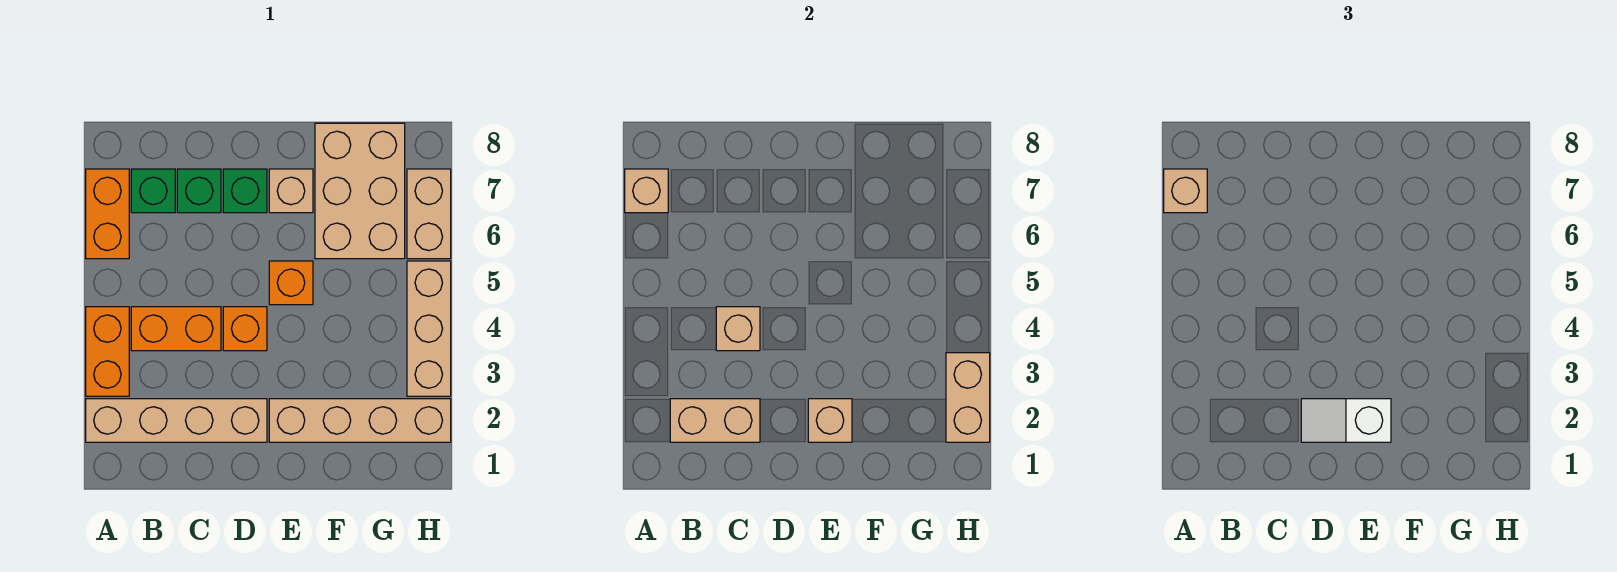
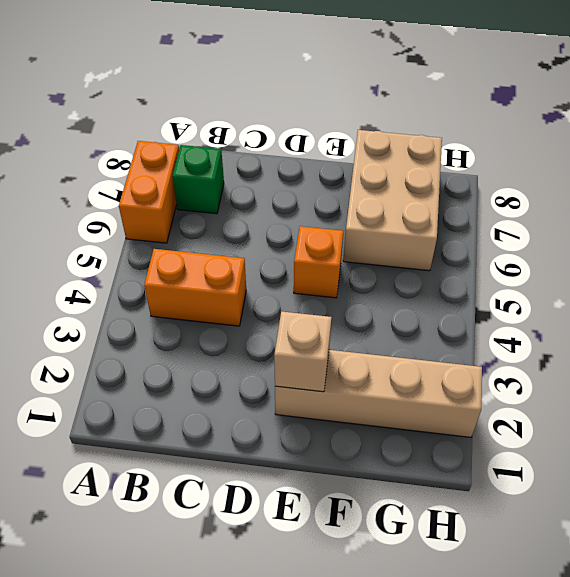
none -> tan 1x4 brick [86,399,267,442]
none -> orange 1x2 brick [86,307,129,396]
none -> green 1x1 brick [177,169,221,213]

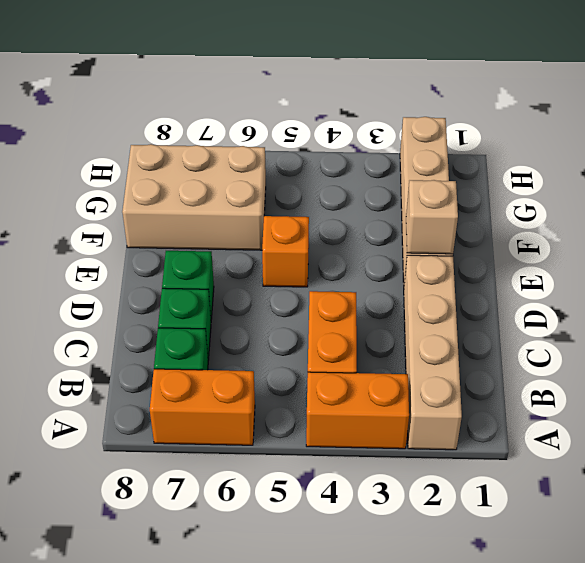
none -> orange 1x1 brick [223,307,267,351]
none -> tan 1x1 brick [269,169,313,213]
none -> tan 1x3 brick [407,261,451,396]

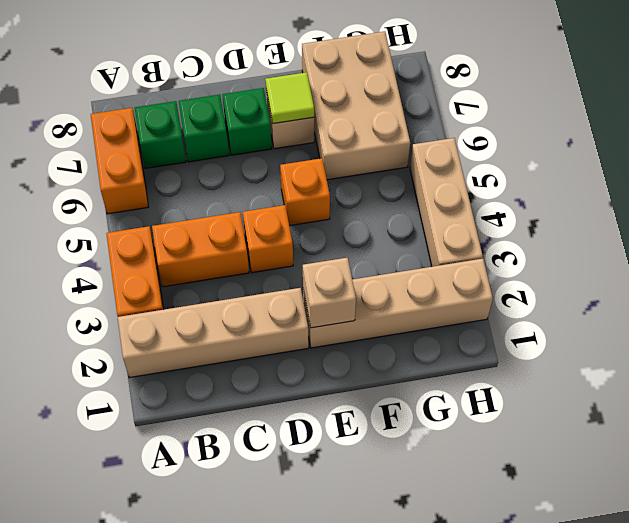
lime 1x1 tile [265,72,314,124] -> none
none -> tan 1x2 brick [407,169,451,259]
none -> tan 1x1 brick [625,169,668,213]
none -> tan 1x2 brick [670,399,760,442]

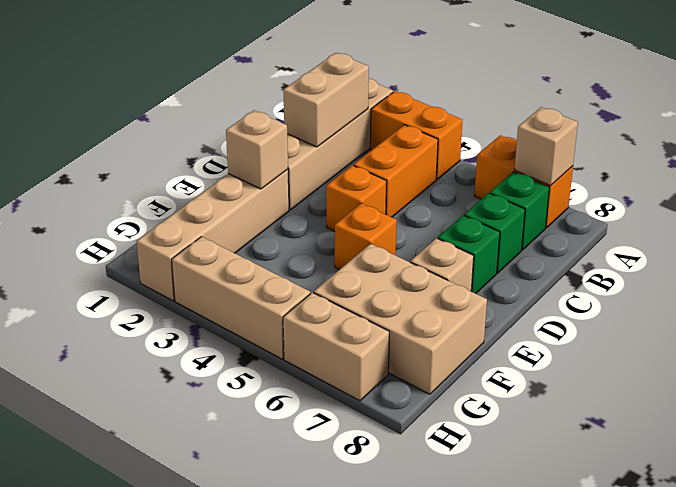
none -> tan 1x1 brick [716,307,760,351]
none -> tan 1x2 brick [946,353,990,442]
none -> tan 1x1 brick [1164,169,1207,213]

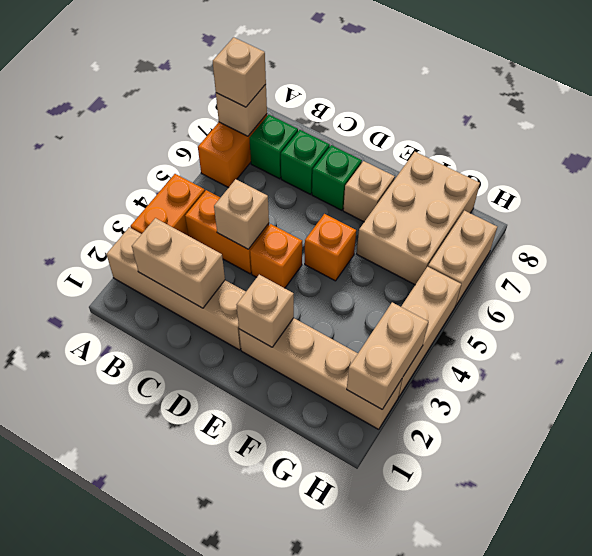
none -> white 1x2 slope [1301,399,1391,442]

